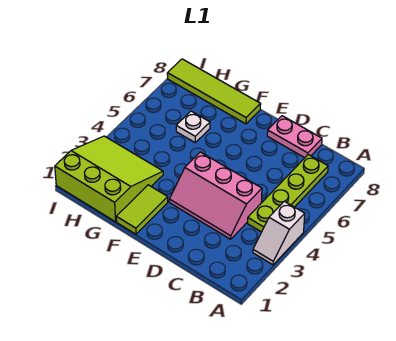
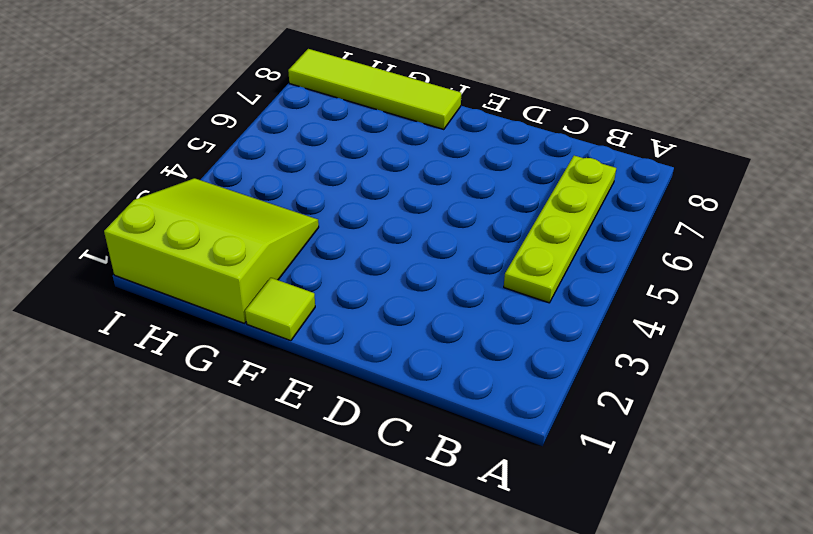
lime 1x1 tile [245,278,315,341] -> lime 1x2 tile [116,185,168,234]
none -> white 1x2 slope [253,201,305,265]
none -> pink 2x3 slope [169,152,262,239]

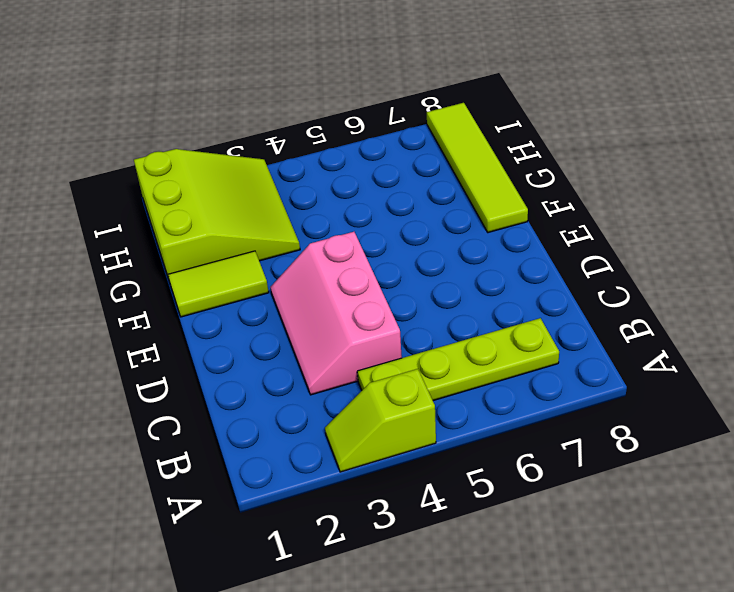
lime 1x2 slope [325,369,436,472] -> white 1x2 slope [253,201,305,265]
none -> pink 1x2 plate [267,116,322,158]
none -> white 1x1 plate [176,111,210,142]

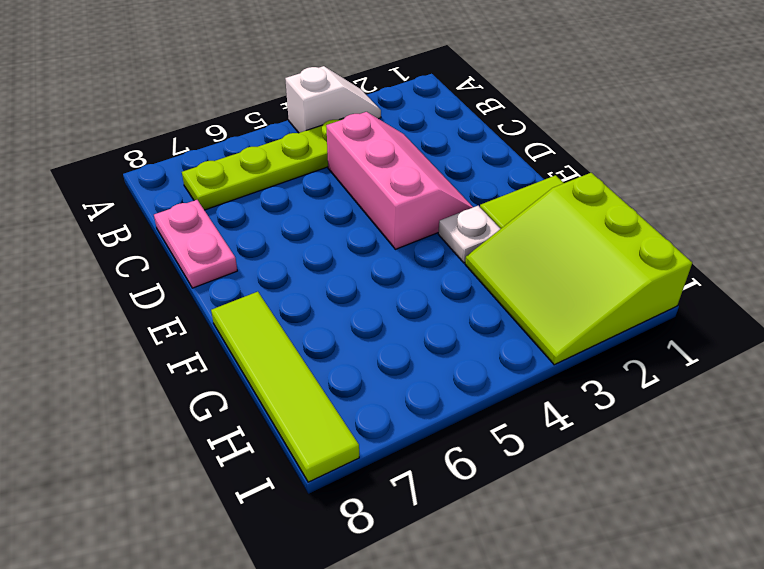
white 1x1 plate [438,206,500,263] -> white 1x1 plate moved to [176,111,210,142]

